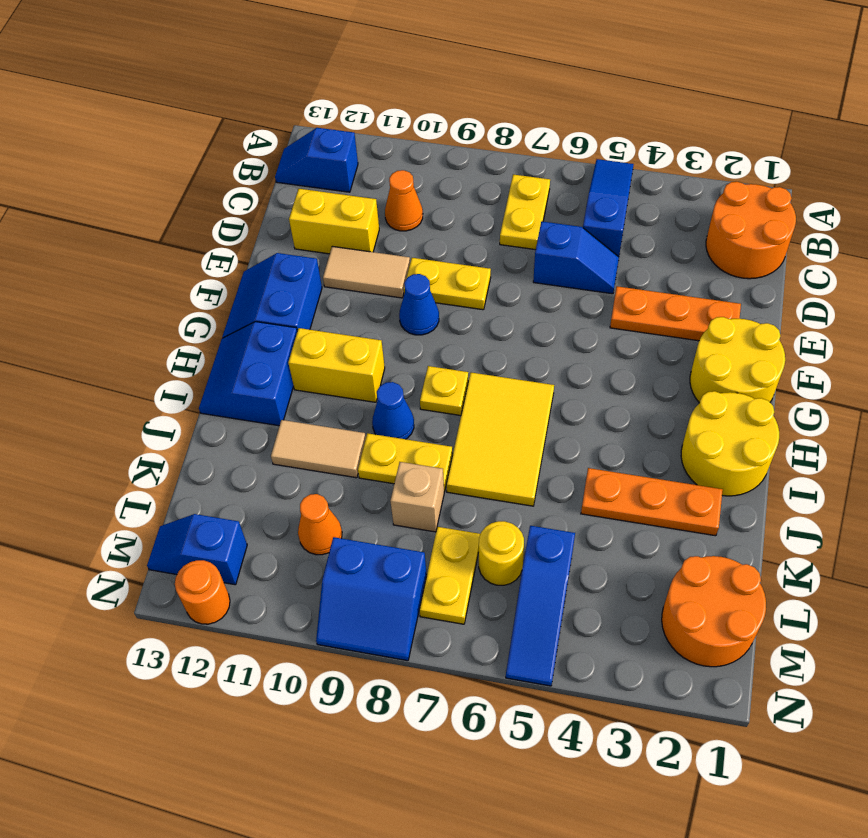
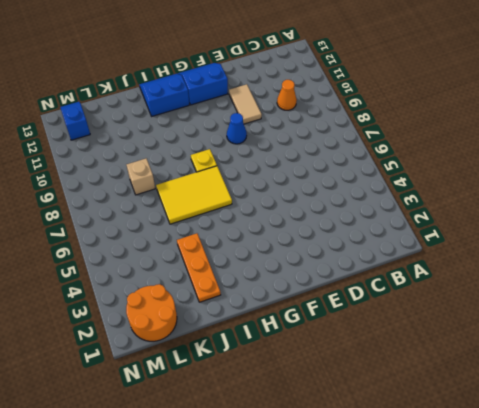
none -> blue 1x3 slope [583,159,634,257]
none -> orange 2x2 round brick [706,182,796,279]
none -> yellow 1x2 plate [500,174,550,250]
none -> blue 1x2 slope [275,128,358,192]

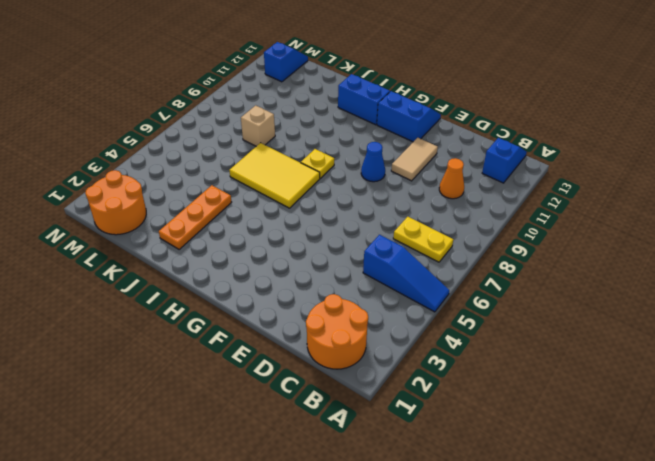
none -> blue 1x2 slope [533,222,619,294]
none -> yellow 1x2 brick [289,189,379,254]
none -> orange 1x3 plate [610,286,741,341]
none -> yellow 1x2 plate [404,258,491,310]

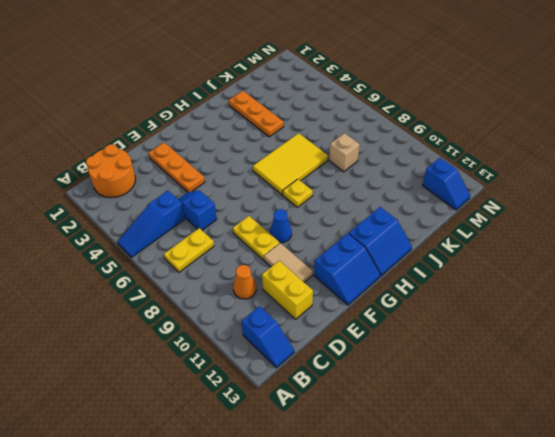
none -> yellow 2x2 round brick [690,317,785,403]
none -> yellow 2x2 round brick [681,391,779,496]
none -> yellow 1x2 brick [288,328,385,402]
none -> blue 1x1 cone [372,382,414,439]

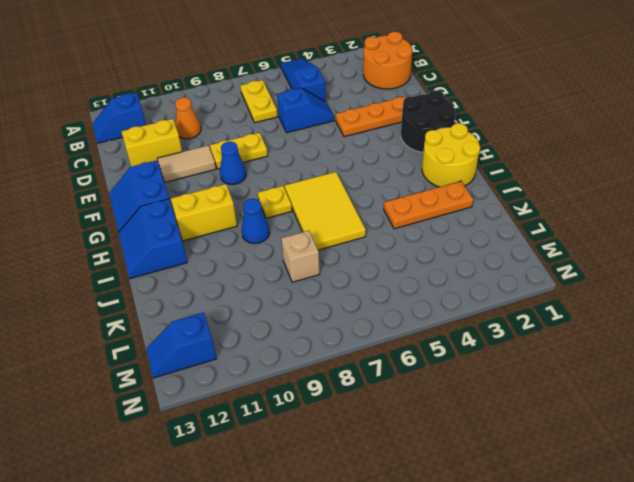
black 2x2 round brick [401,90,456,152] -> yellow 2x2 round brick [690,317,785,403]
none -> yellow 1x2 plate [358,433,453,492]
none -> tan 1x2 tile [271,420,366,478]
none -> orange 2x2 round brick [662,556,766,667]
none -> blue 1x3 slope [506,526,575,686]

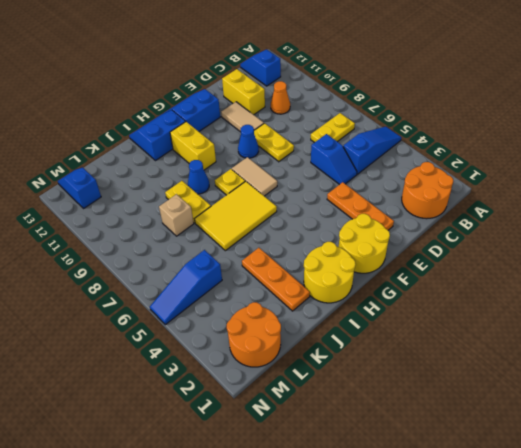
tan 1x2 tile [232,157,277,196] -> tan 1x2 tile moved to [271,420,366,478]
none -> yellow 1x1 round brick [479,521,524,585]
none -> yellow 1x2 plate [419,527,480,624]
none -> orange 1x1 cone [298,494,342,555]
none -> blue 2x2 slope [316,537,427,661]

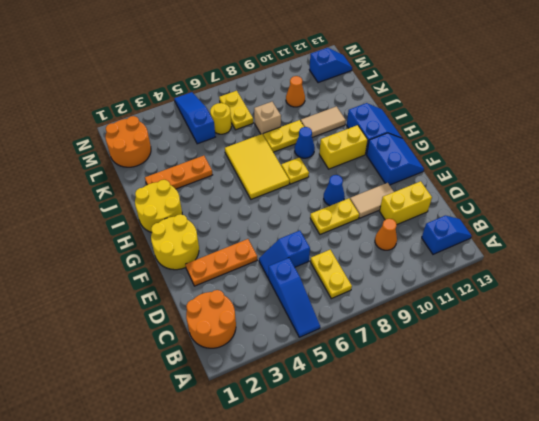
none -> blue 2x2 slope [316,537,427,661]
none -> orange 1x1 round brick [175,560,230,624]

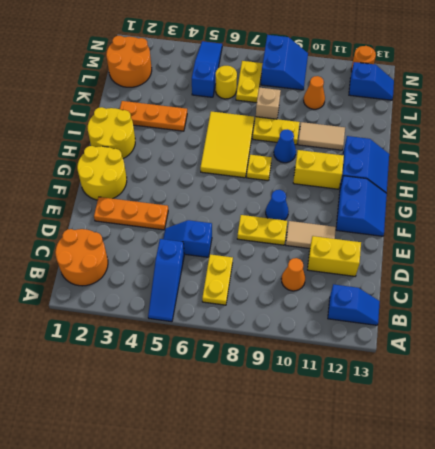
blue 2x2 slope [261,35,308,90] -> blue 2x2 slope turned to [316,537,427,661]

